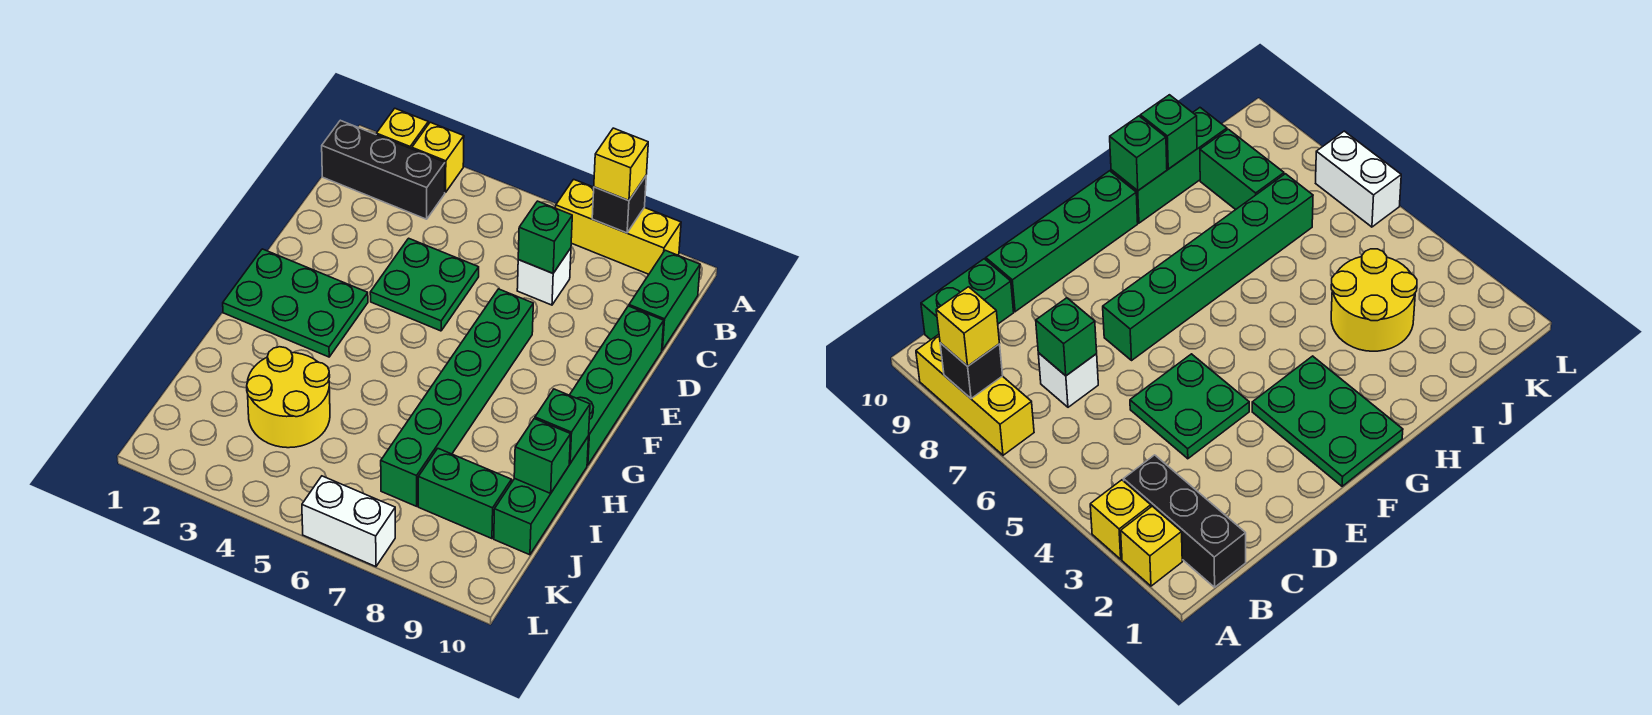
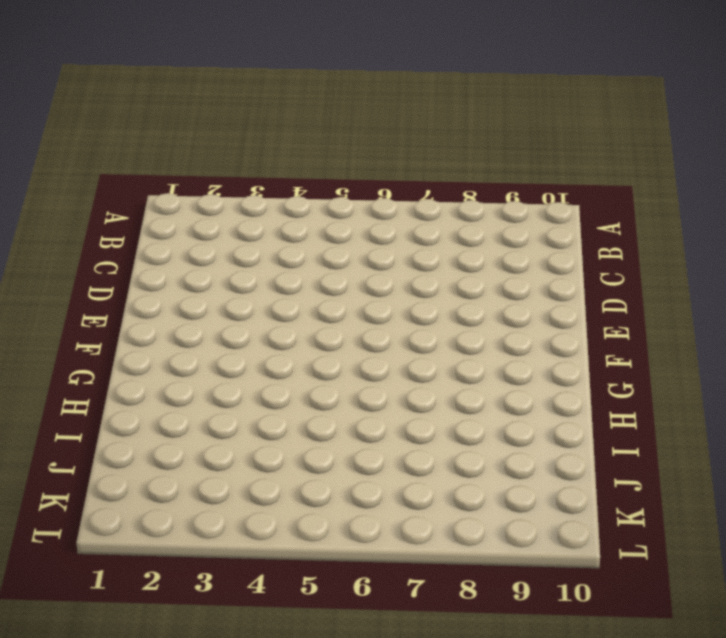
none -> yellow 1x1 brick [376,108,428,149]
none -> yellow 1x1 brick [412,122,464,193]
none -> yellow 1x3 brick [556,179,681,274]

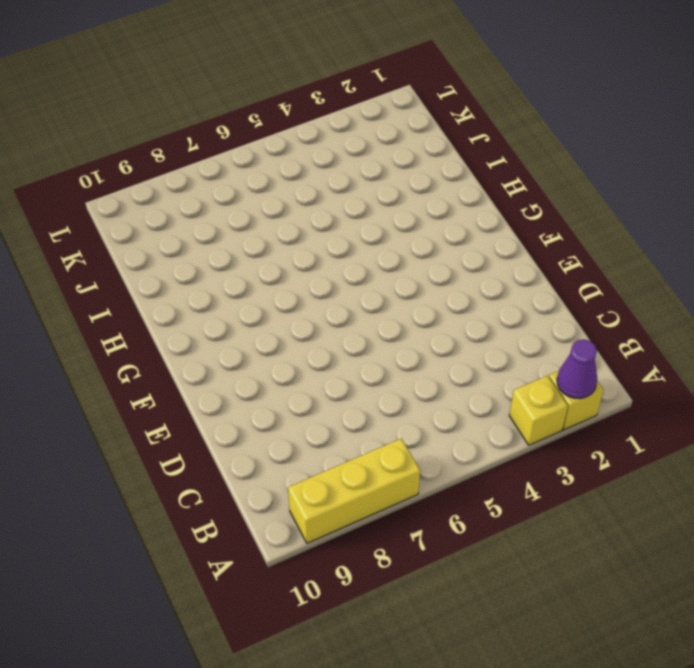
purple 1x1 cone [557,339,597,399] -> none
none -> black 1x3 brick [322,120,445,219]
none -> green 1x2 brick [629,250,700,350]
none -> white 1x1 brick [517,248,571,305]

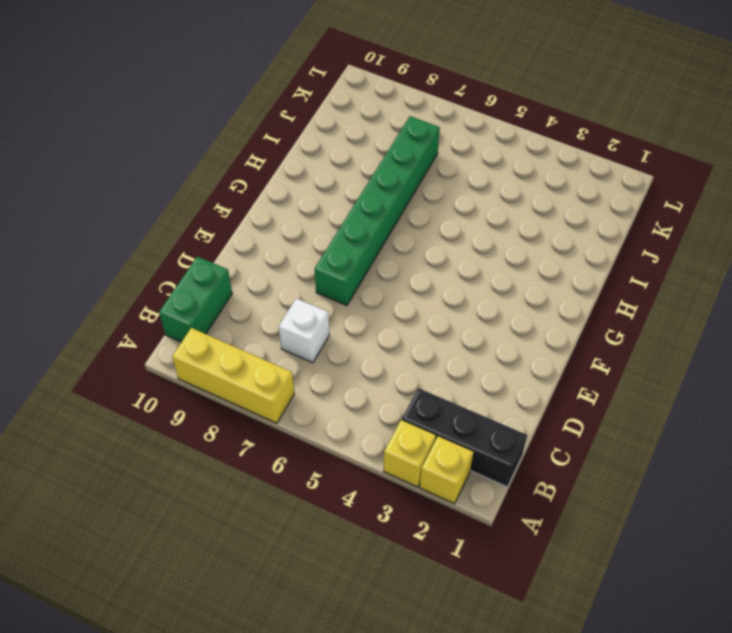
none -> green 2x2 plate [370,238,479,331]
none -> green 1x4 brick [570,306,664,465]
none -> green 2x3 plate [223,249,368,357]

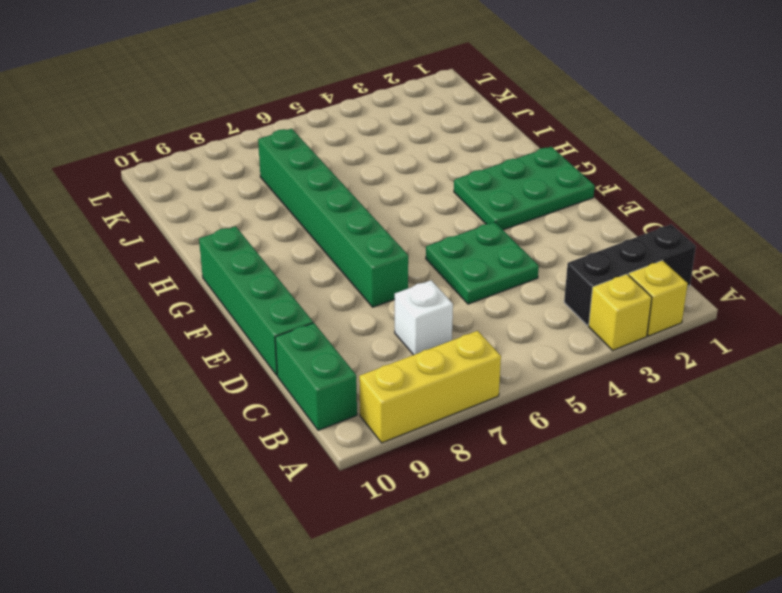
none -> green 1x3 brick [494,436,589,555]
none -> yellow 2x2 round brick [247,347,330,448]
none -> green 1x2 brick [418,449,512,539]

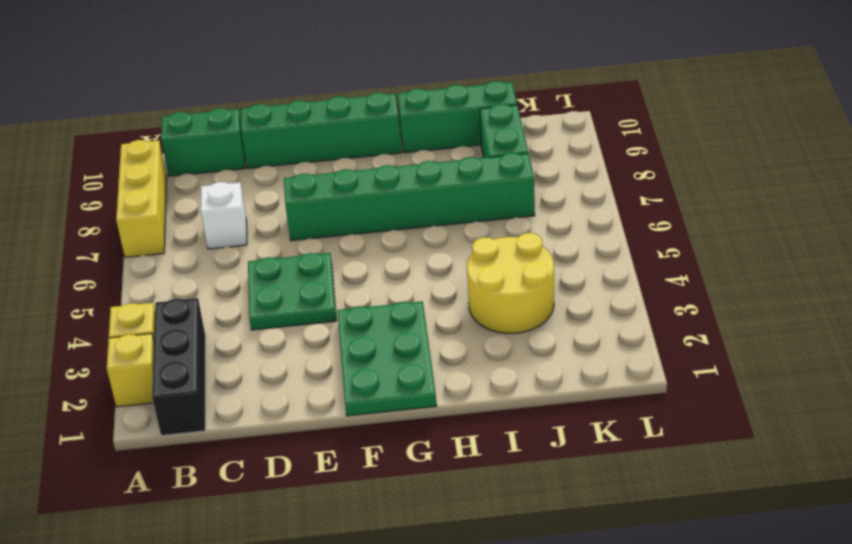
none -> white 1x2 brick [302,476,395,567]
none -> black 1x1 brick [592,176,646,233]
none -> green 1x1 brick [518,201,572,273]

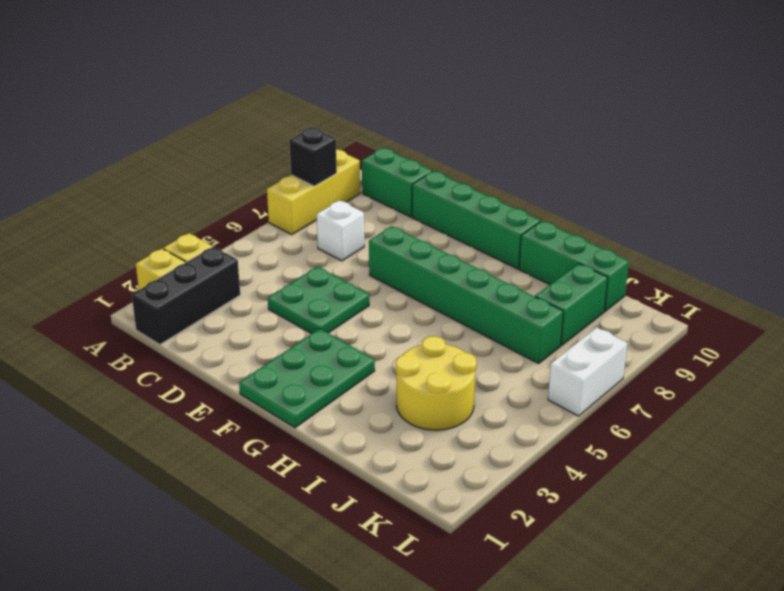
none -> green 1x1 brick [518,201,572,273]
none -> green 1x1 brick [535,389,590,463]
none -> green 1x1 brick [514,419,571,493]

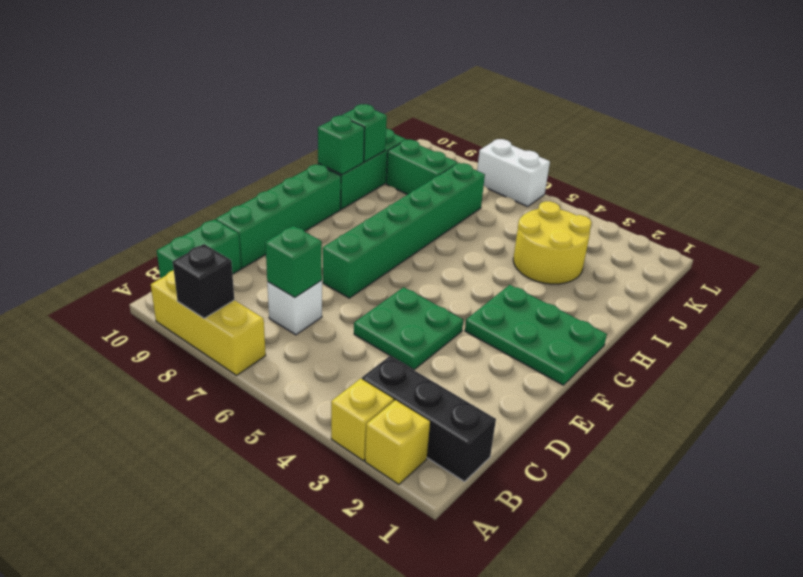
none -> yellow 1x1 brick [594,128,648,201]

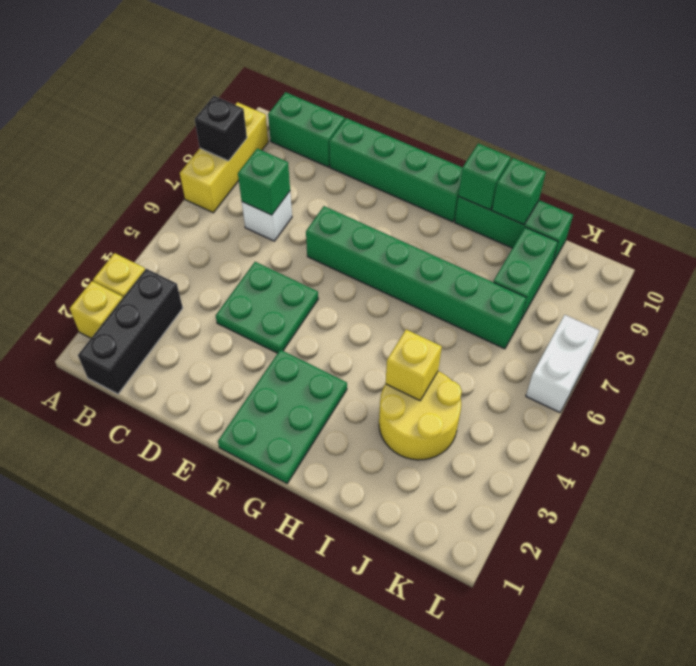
yellow 1x1 brick [385,330,442,400] -> yellow 1x1 brick moved to [594,128,648,201]

